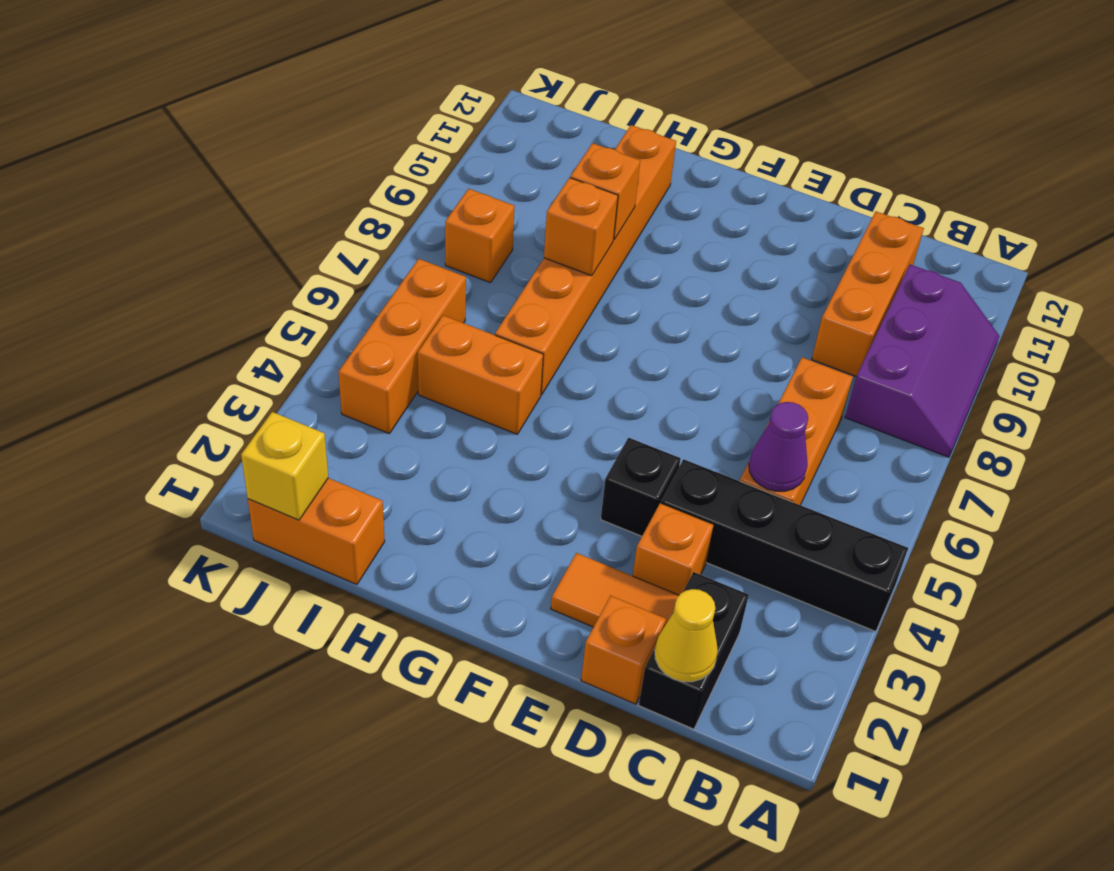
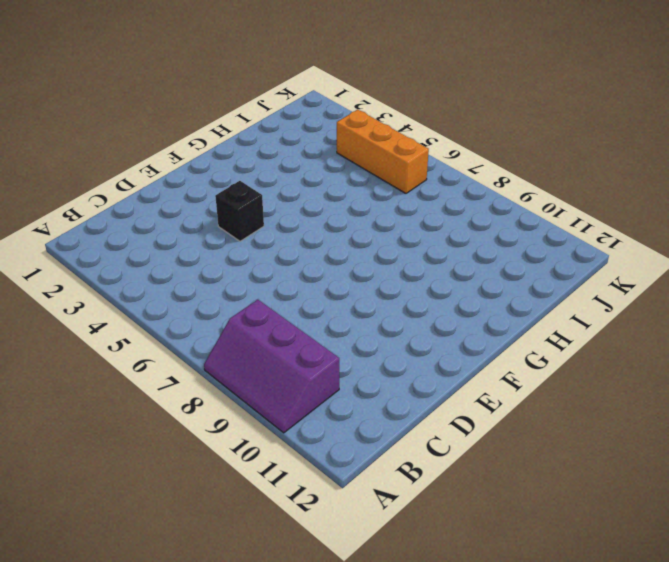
none -> black 1x4 brick [661,459,908,631]
none -> black 1x2 brick [639,572,749,729]
none -> orange 1x3 brick [740,357,853,505]

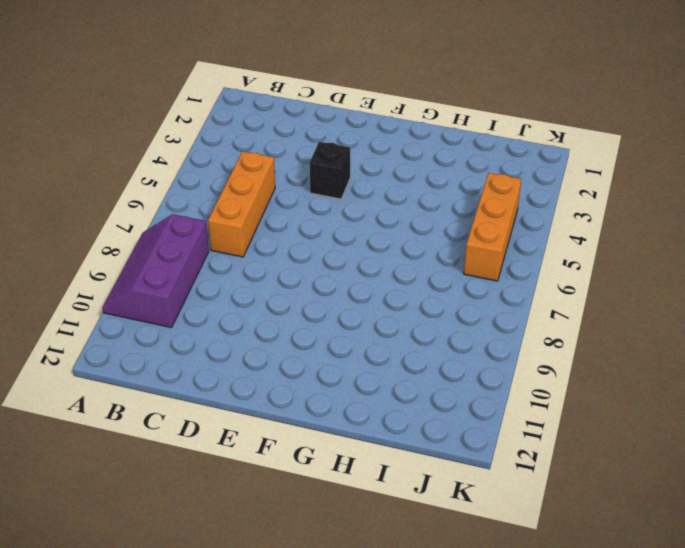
none -> black 1x4 brick [661,459,908,631]
none -> black 1x2 brick [639,572,749,729]
none -> orange 1x3 brick [812,211,924,376]

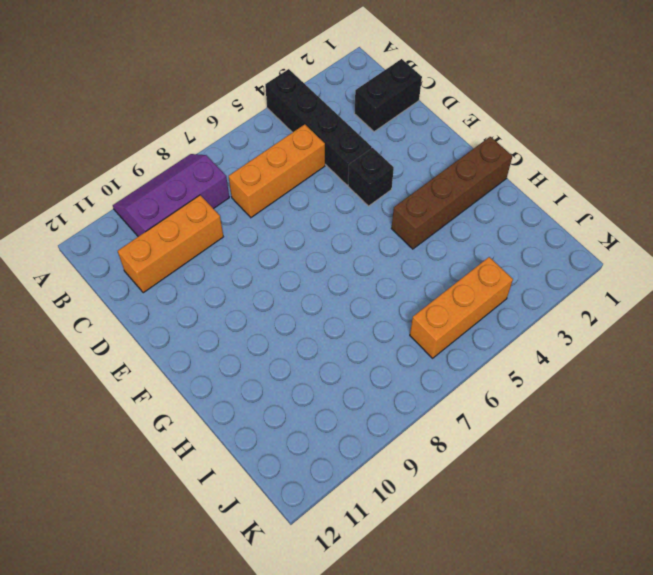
brown 1x4 brick [391,137,512,249] -> none
none -> orange 1x1 brick [581,596,666,704]
none -> orange 1x2 tile [551,553,679,627]
none -> orange 1x1 brick [633,503,714,595]

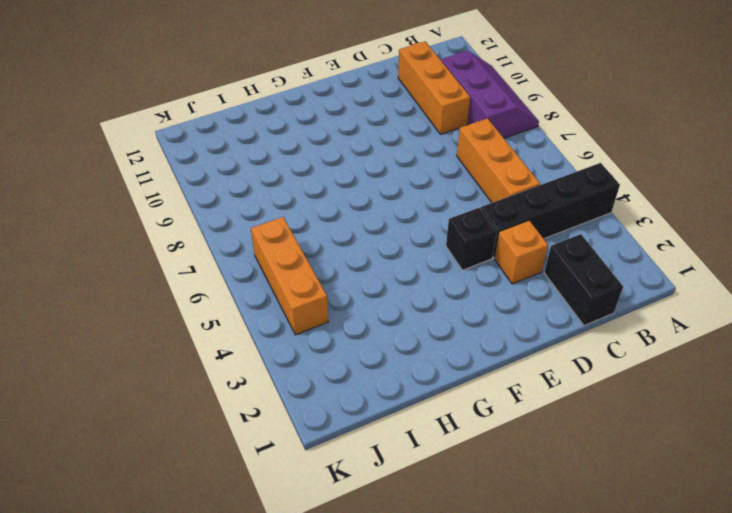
none -> orange 1x1 brick [581,596,666,704]
none -> orange 1x2 tile [551,553,679,627]
none -> orange 1x2 brick [418,315,543,434]

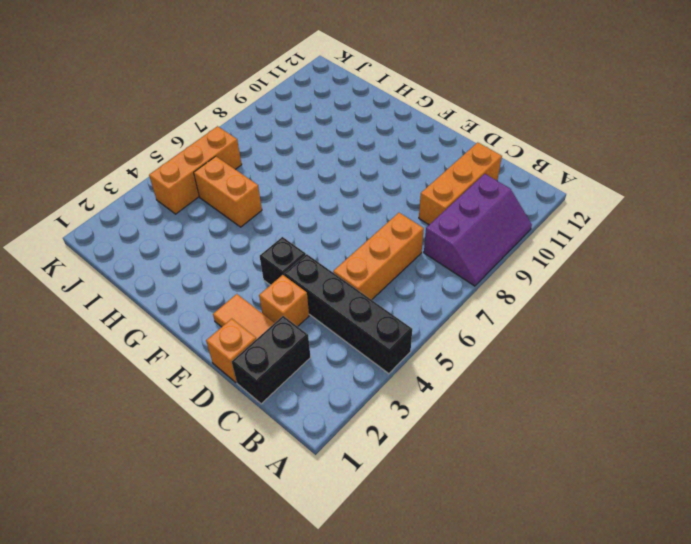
none -> orange 1x6 brick [495,125,676,395]
none -> orange 1x2 brick [248,478,385,584]
none -> orange 1x1 brick [445,189,515,283]

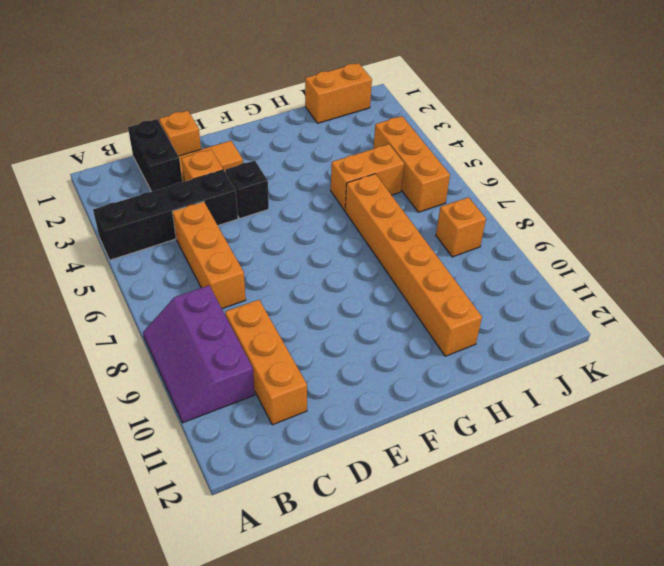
none -> yellow 1x1 cone [655,589,718,682]
none -> purple 1x1 cone [749,402,808,491]
none -> orange 1x1 brick [544,178,618,276]

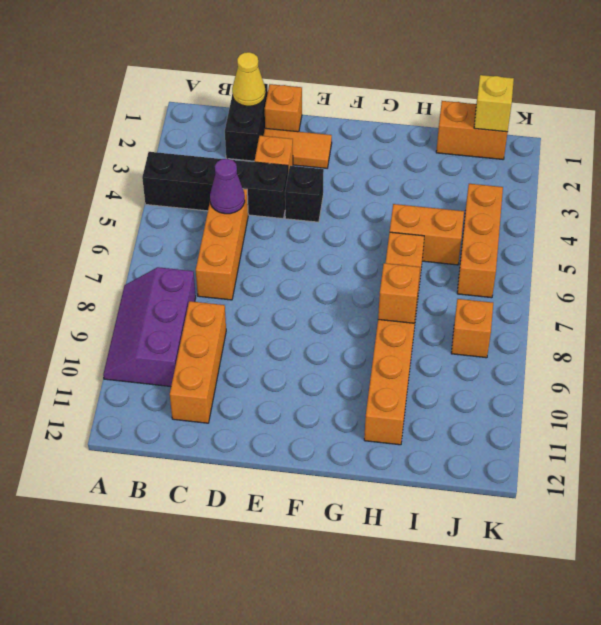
none -> orange 1x1 brick [570,143,640,239]

